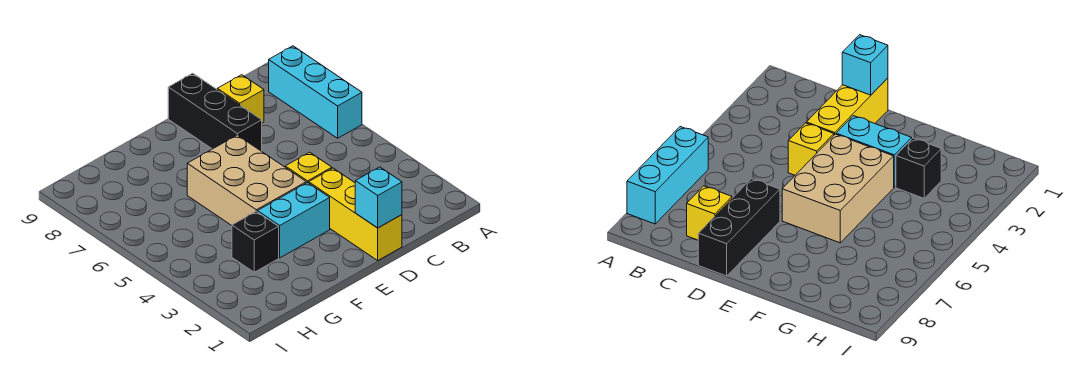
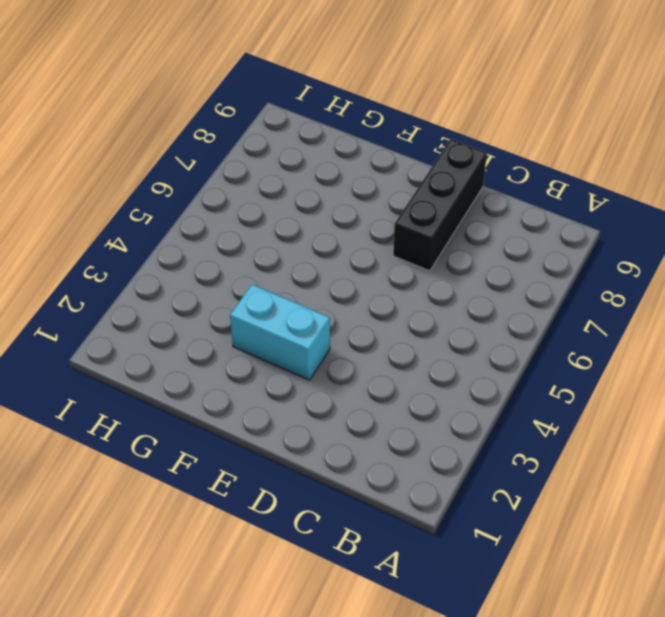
none -> cyan 1x3 brick [269,46,362,138]
none -> yellow 1x1 brick [217,75,264,123]

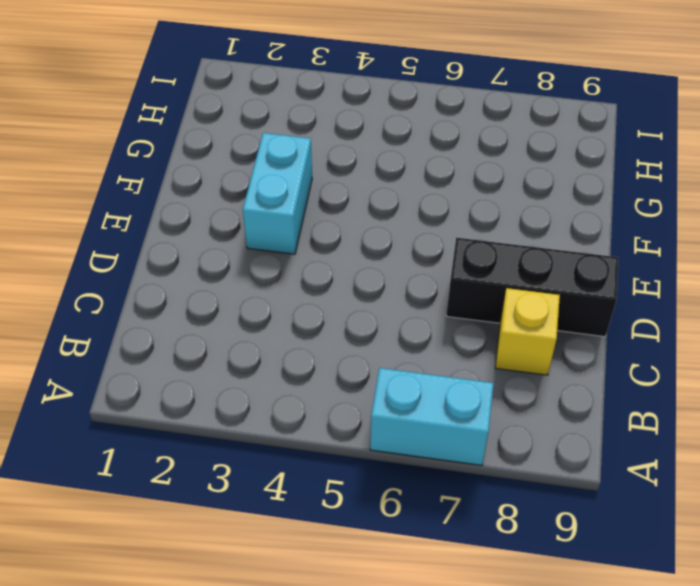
cyan 1x2 brick [370,368,494,465] -> cyan 1x3 brick [269,46,362,138]
none -> yellow 1x3 brick [309,168,402,260]
none -> yellow 1x1 brick [285,152,332,183]

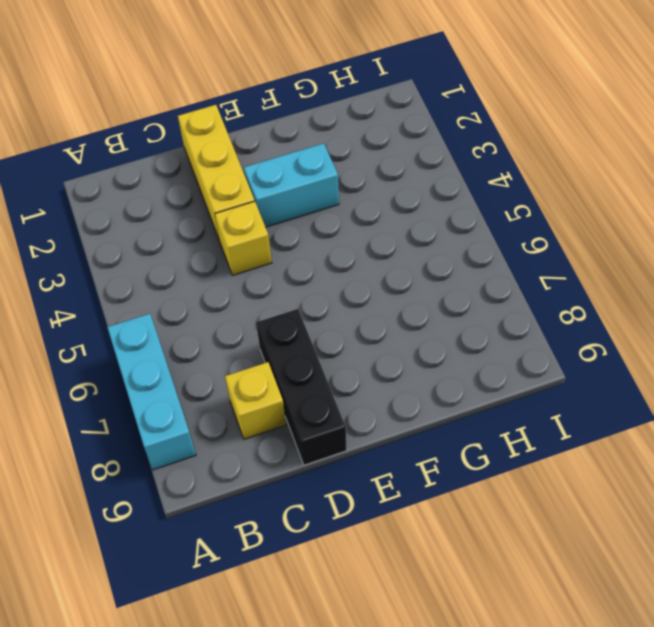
none -> tan 2x3 brick [187,135,306,225]
none -> black 1x1 brick [232,211,279,272]

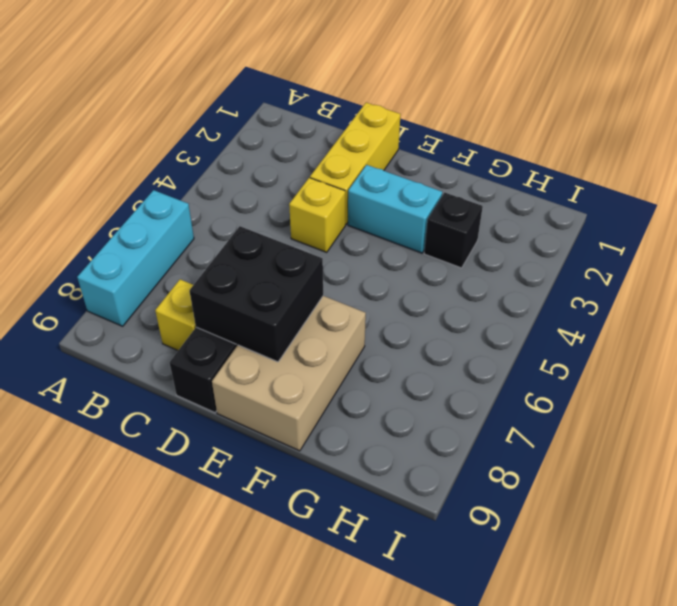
black 2x2 brick [190,226,323,362] -> none
tan 2x3 brick [212,296,366,451] -> tan 2x3 brick moved to [187,135,306,225]
none -> cyan 1x1 brick [355,167,402,228]

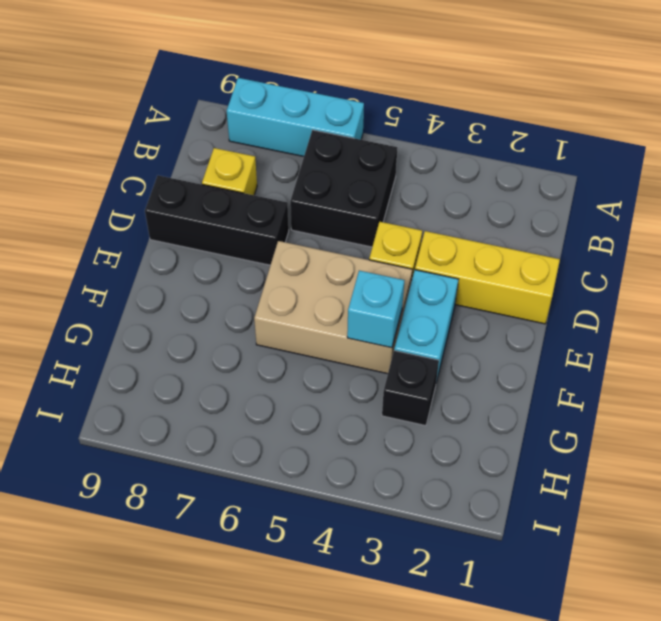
black 2x2 brick [290,130,397,247] -> none
cyan 1x1 brick [347,271,405,348] -> cyan 1x1 brick moved to [355,167,402,228]

